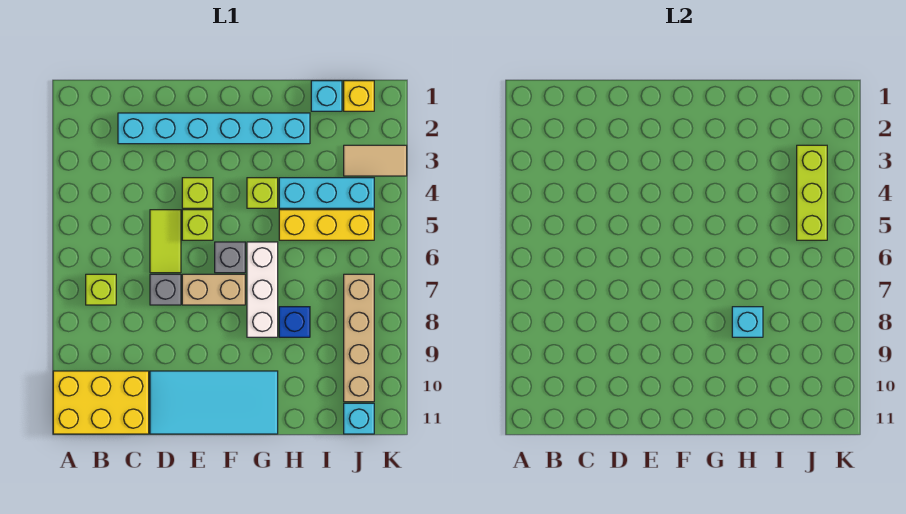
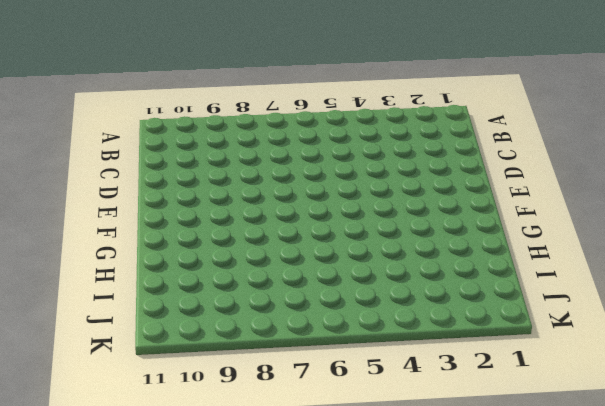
none -> yellow 2x3 brick [53,371,149,434]
none -> lime 1x1 brick [86,274,116,305]
none -> cyan 1x6 brick [118,113,310,144]

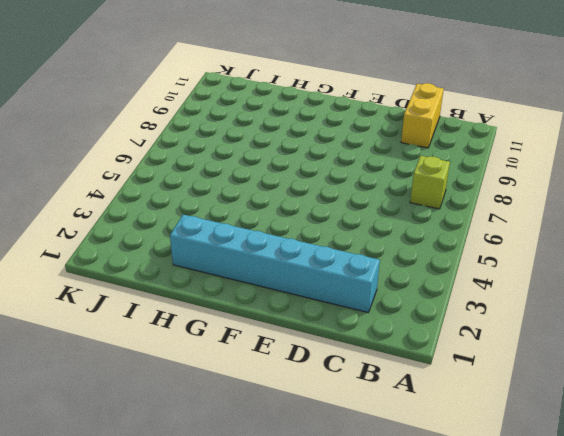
yellow 1x2 brick [401,83,444,148] -> yellow 2x3 brick [53,371,149,434]
none -> lime 1x2 tile [150,210,181,273]
none -> grey 1x1 brick [150,274,181,305]
none -> cyan 2x4 tile [150,371,278,434]

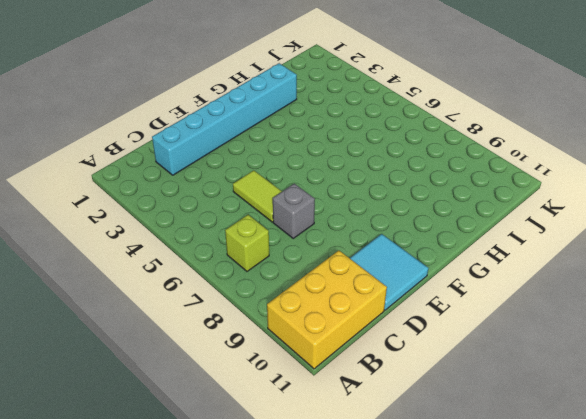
cyan 2x2 tile [350,234,428,310] -> cyan 2x4 tile [150,371,278,434]
none -> lime 1x1 brick [182,178,213,208]
none -> lime 1x1 brick [182,210,213,240]
none -> tan 1x2 brick [182,274,245,305]

